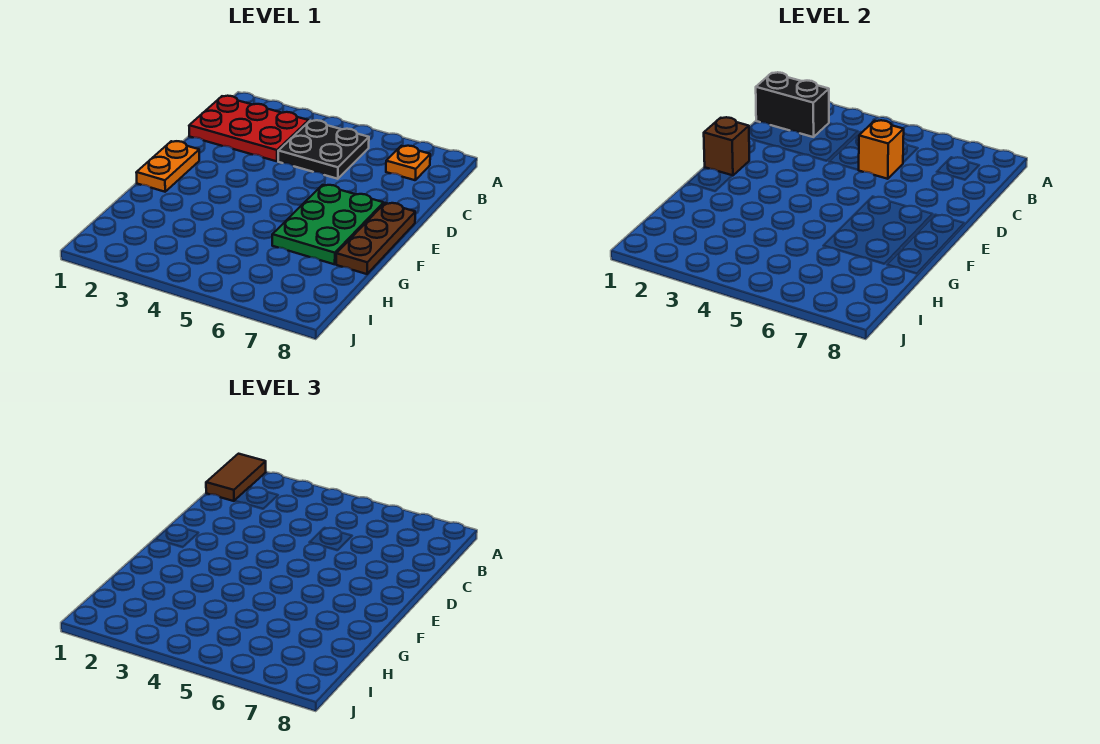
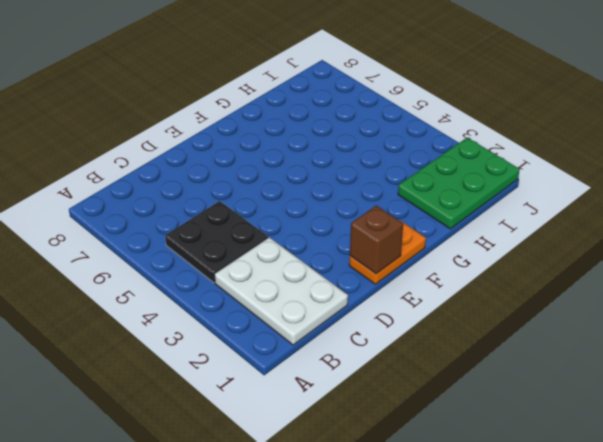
white 2x3 plate [214,237,348,345] -> red 2x3 plate [189,96,309,161]
green 2x3 plate [398,138,520,229] -> green 2x3 plate moved to [272,185,384,264]
none -> orange 1x1 plate [386,146,430,180]
none -> brown 1x3 plate [336,203,415,274]

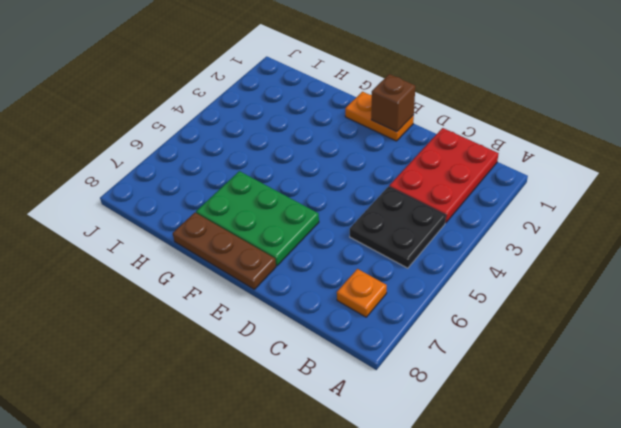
none -> black 1x2 brick [756,72,829,137]
none -> orange 1x1 brick [859,120,904,179]

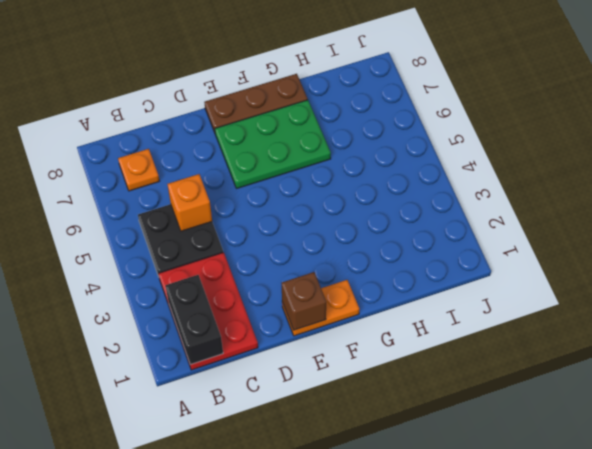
none -> brown 1x2 tile [206,454,266,501]

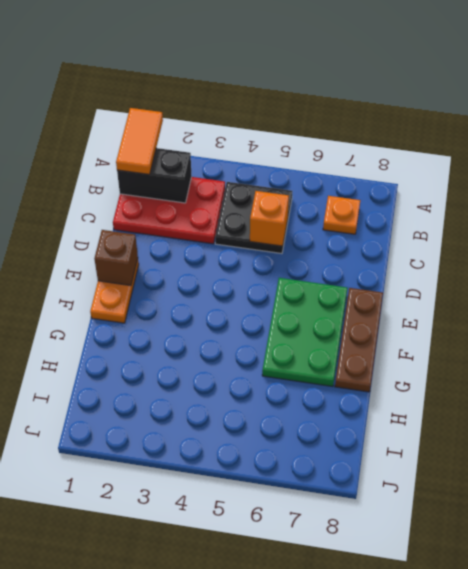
orange 1x2 tile [116,108,163,174] -> brown 1x2 tile [206,454,266,501]

